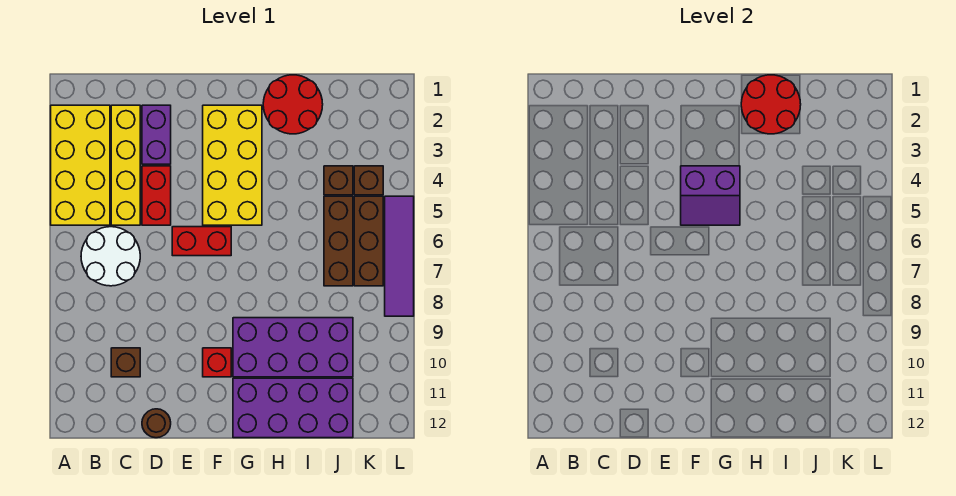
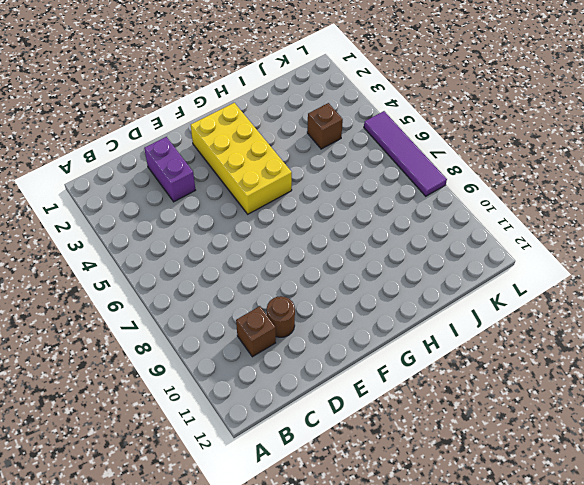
brown 1x1 round brick [267,296,295,337] -> brown 1x1 round brick moved to [142,409,171,438]
none -> yellow 2x4 brick [51,105,110,225]
none -> white 2x2 round brick [81,227,140,286]
none -> yellow 1x4 brick [111,105,140,225]

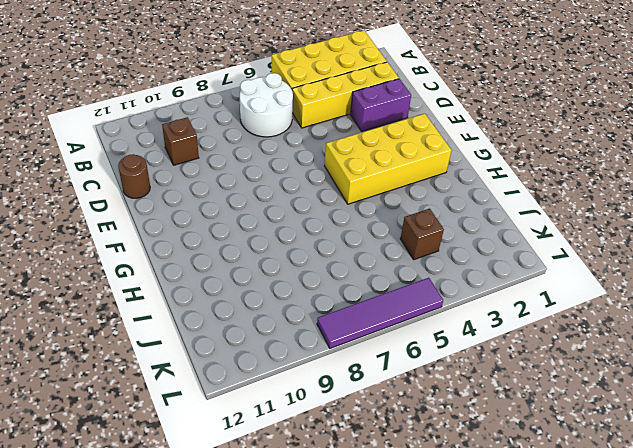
none -> red 1x2 brick [142,166,171,225]
none -> red 1x2 brick [172,227,231,256]
none -> red 1x1 brick [203,348,231,377]

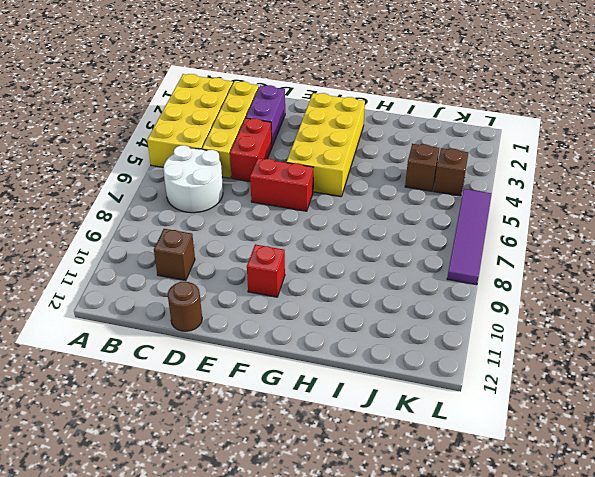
none -> purple 2x4 brick [233,318,353,377]
none -> purple 2x4 brick [233,378,353,438]
none -> red 2x2 round brick [263,75,323,134]

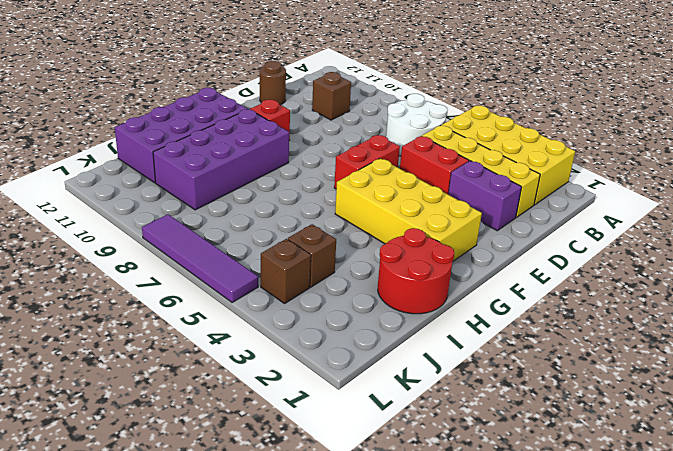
none -> brown 1x3 brick [324,196,353,286]
none -> brown 1x3 brick [354,196,383,286]
none -> purple 2x2 slope [681,166,740,225]

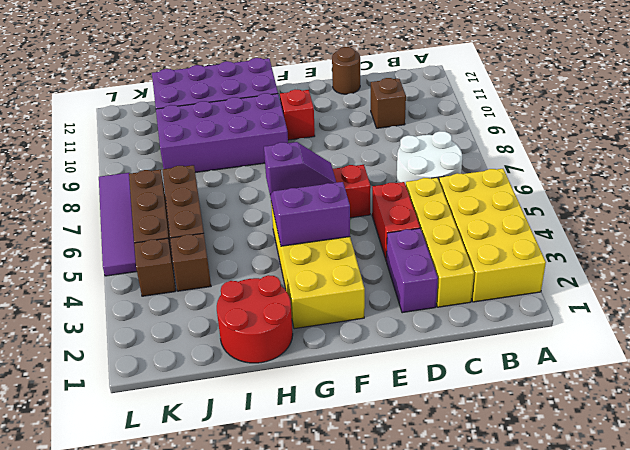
purple 1x2 slope [264,142,336,197] -> none
none -> red 2x2 round brick [741,75,801,134]

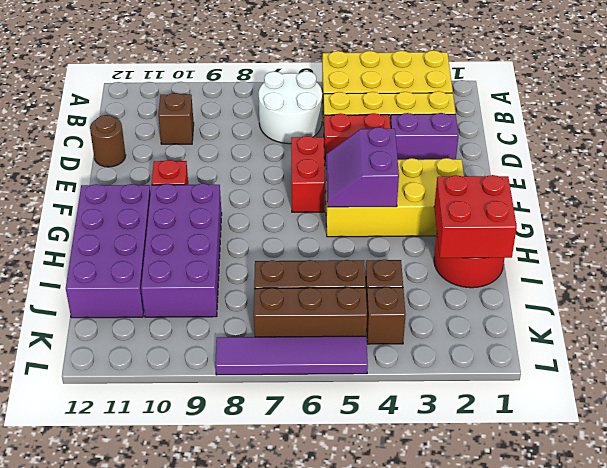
red 2x2 brick [434,175,517,258] -> red 2x2 round brick [741,75,801,134]

